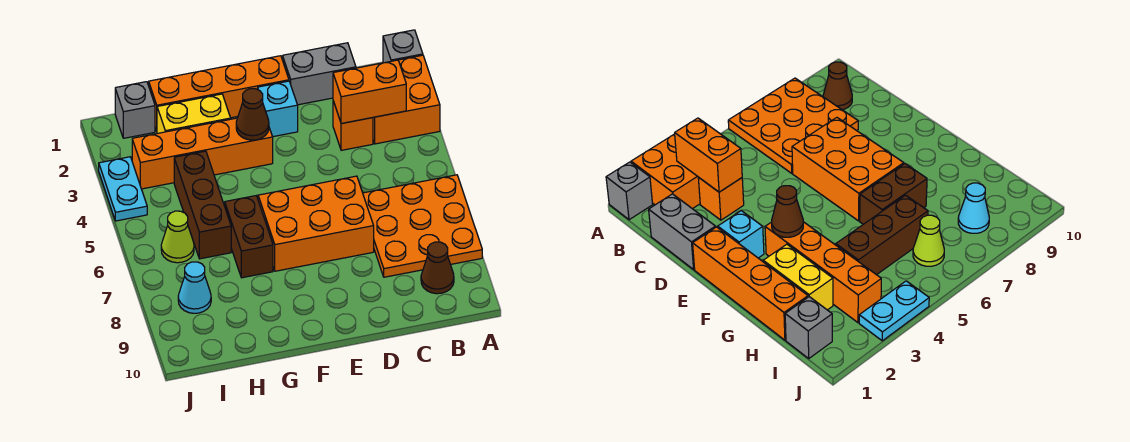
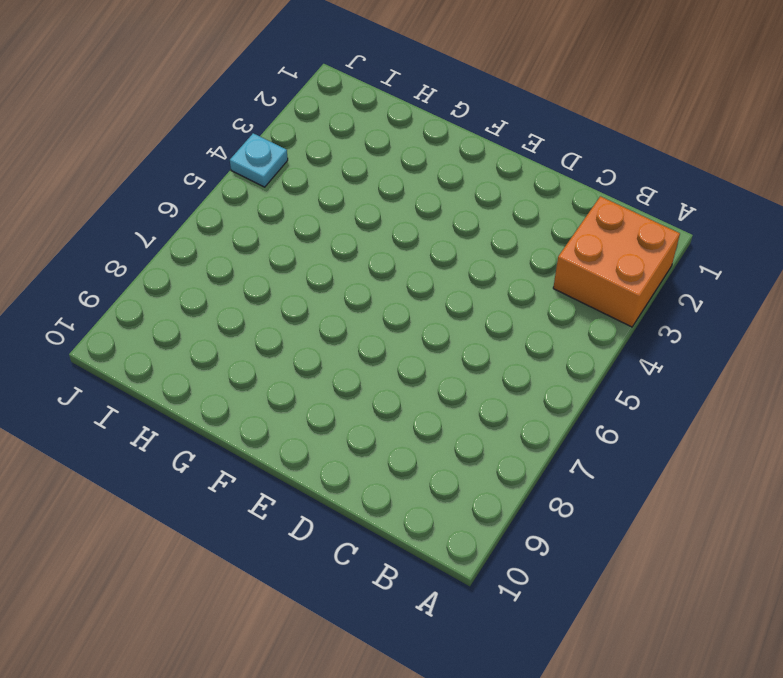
cyan 1x1 plate [230,133,288,187] -> cyan 1x2 plate [99,157,147,221]
none -> grey 1x1 brick [383,30,423,63]
none -> orange 3x3 plate [363,175,482,277]
none -> brown 1x1 cone [421,242,454,294]

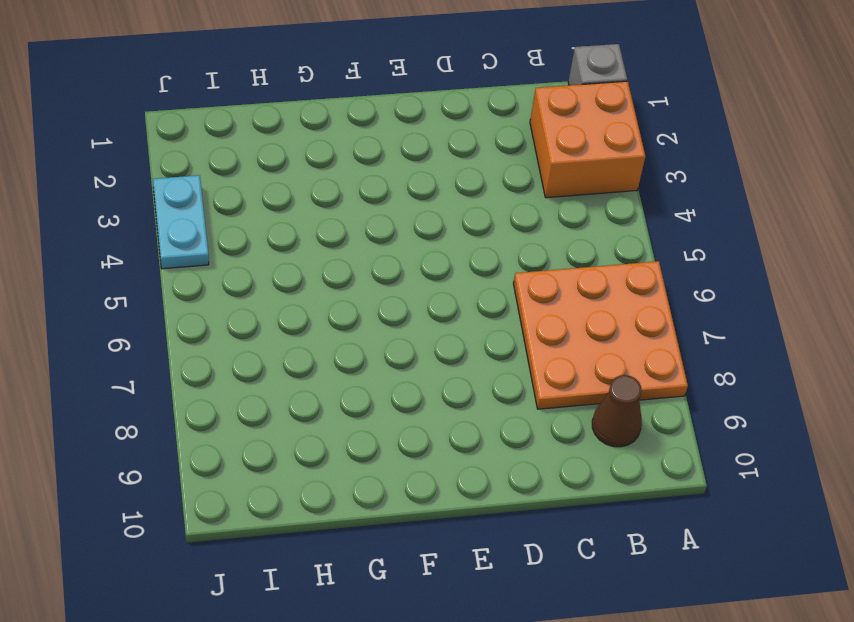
none -> grey 1x2 brick [283,43,356,105]
none -> orange 1x1 brick [333,101,373,150]
none -> orange 2x3 brick [258,176,374,271]

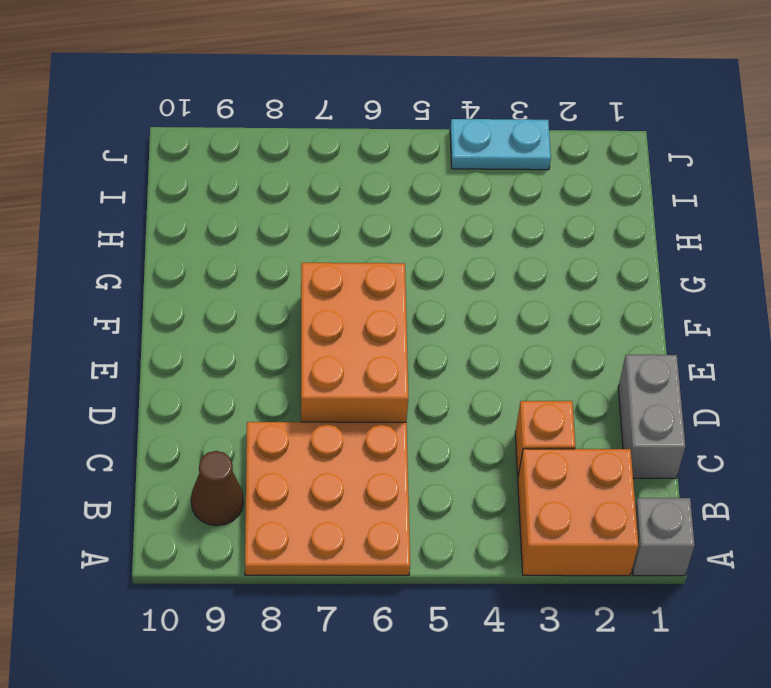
none -> orange 1x4 brick [149,56,289,131]
none -> cyan 1x1 brick [258,81,298,137]
none -> orange 1x4 brick [132,118,273,189]

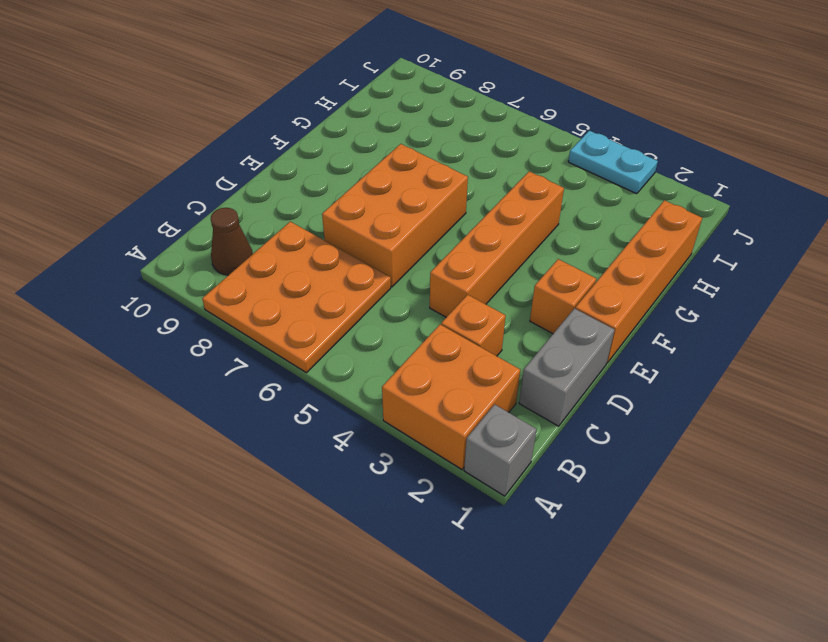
orange 1x4 brick [430,171,564,317] -> orange 1x4 brick moved to [132,118,273,189]
orange 1x1 brick [530,259,596,334] -> cyan 1x1 brick [258,81,298,137]
none -> yellow 1x2 brick [157,94,231,133]
none -> brown 1x2 brick [225,196,273,278]
none -> brown 1x3 brick [174,151,231,259]

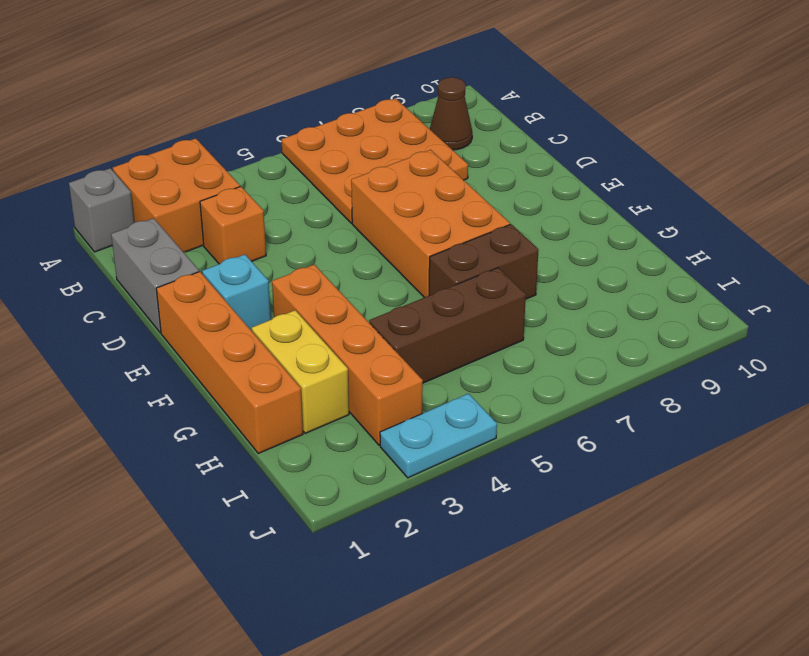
none -> grey 1x1 brick [115,82,155,138]
none -> lime 1x1 cone [161,211,194,263]
none -> cyan 1x1 cone [178,262,211,313]

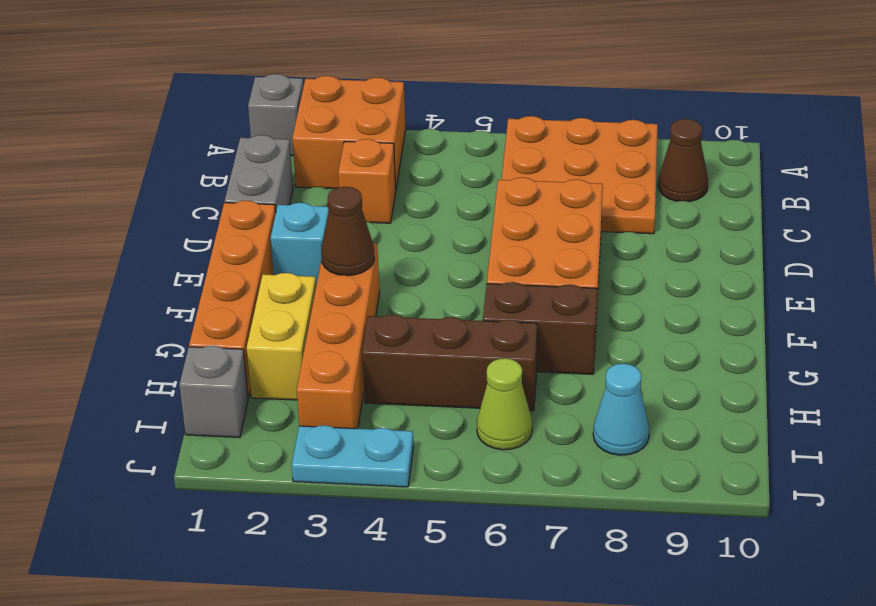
none -> orange 1x2 brick [333,60,406,124]

